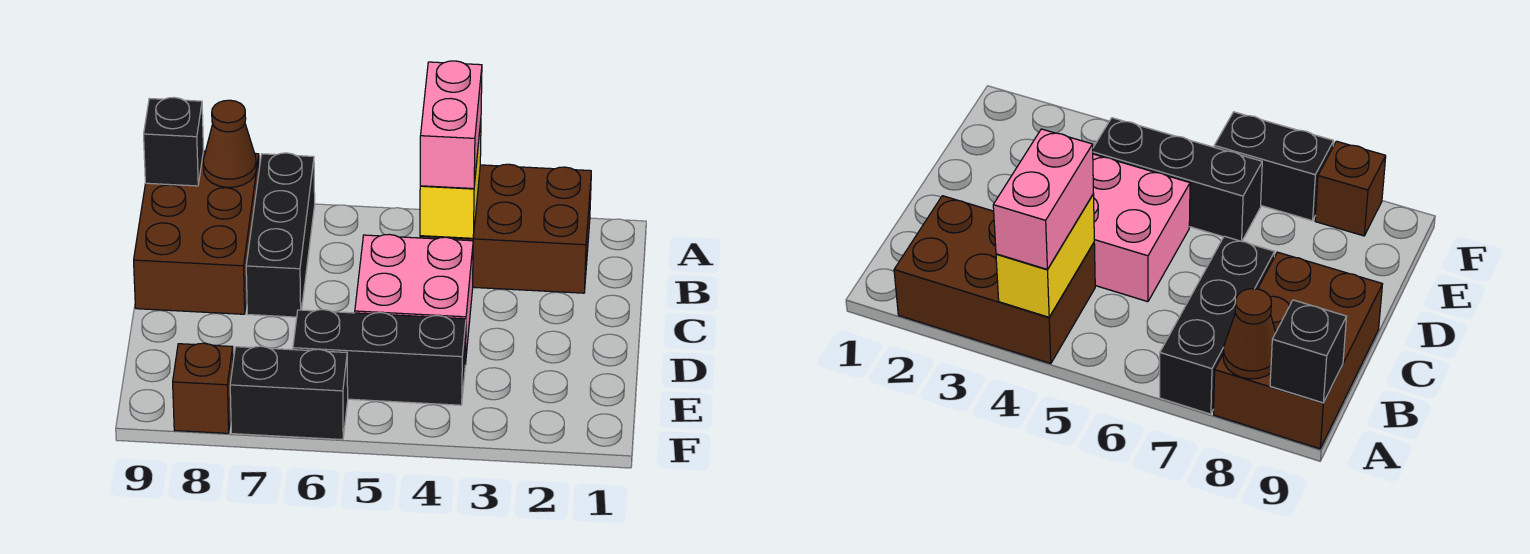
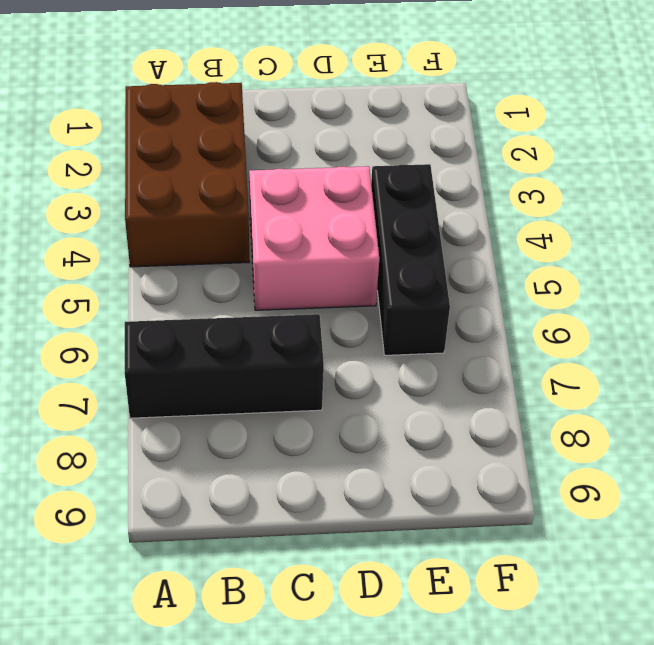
none -> brown 2x3 brick [134,151,259,314]
none -> black 1x2 brick [230,346,348,440]

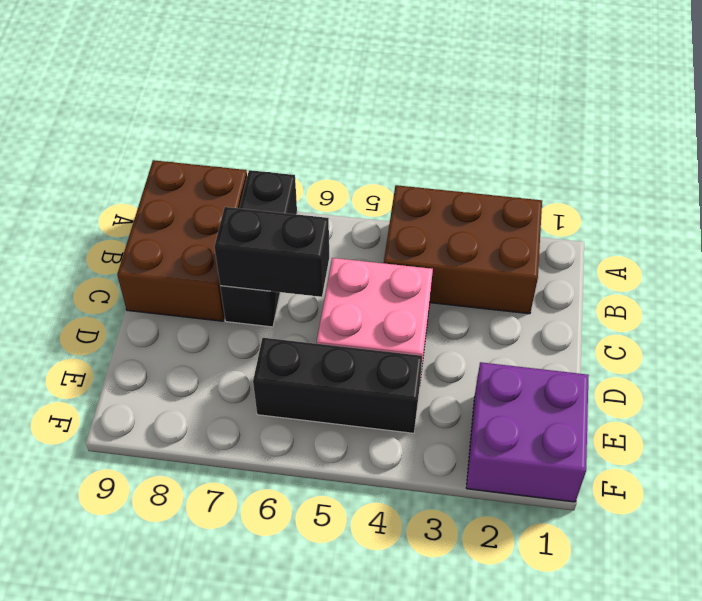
black 1x2 brick [214,207,329,297] -> black 1x2 brick moved to [230,346,348,440]
purple 2x2 brick [466,362,589,502] -> none
none -> brown 1x1 brick [173,343,233,433]
none -> yellow 1x2 brick [420,122,481,238]

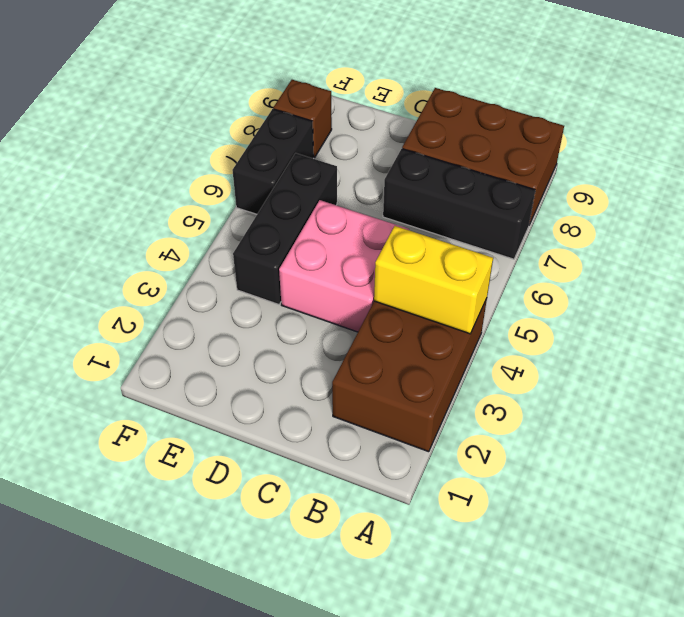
none -> brown 1x1 cone [203,100,256,187]
none -> black 1x1 brick [144,98,204,186]

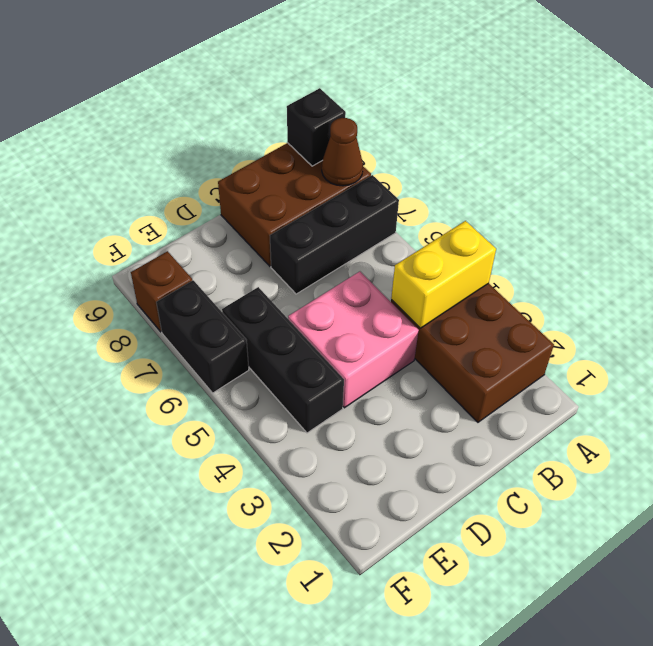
none -> pink 1x2 brick [420,61,482,189]

